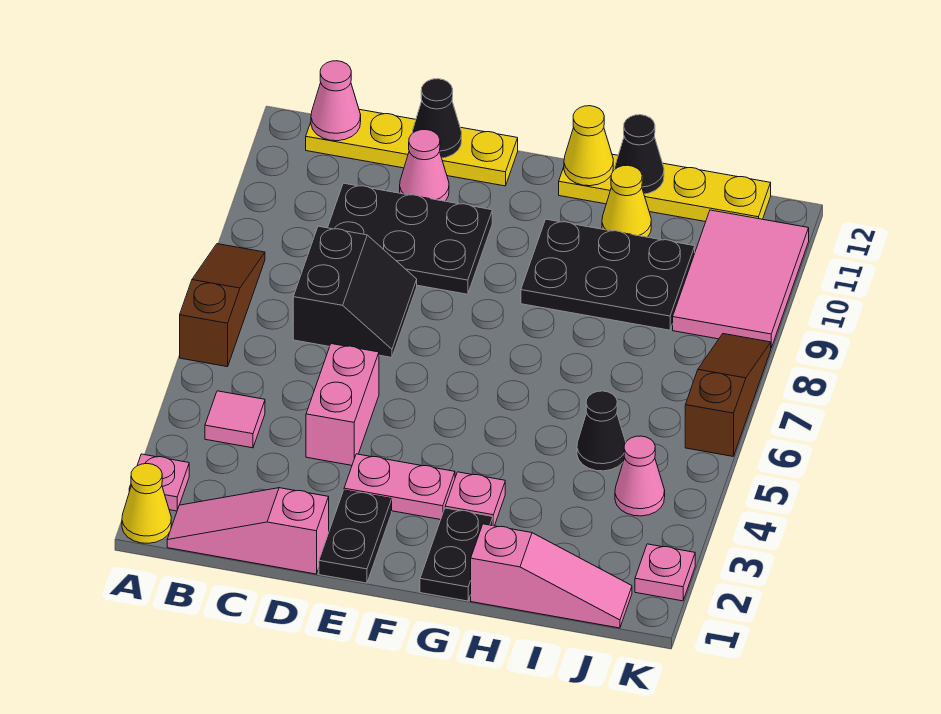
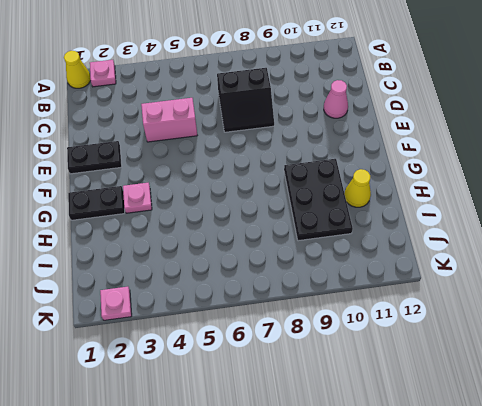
none -> brown 1x3 slope [180,244,265,367]
none -> pink 1x3 slope [167,488,329,574]
none -> pink 1x1 tile [205,391,265,448]

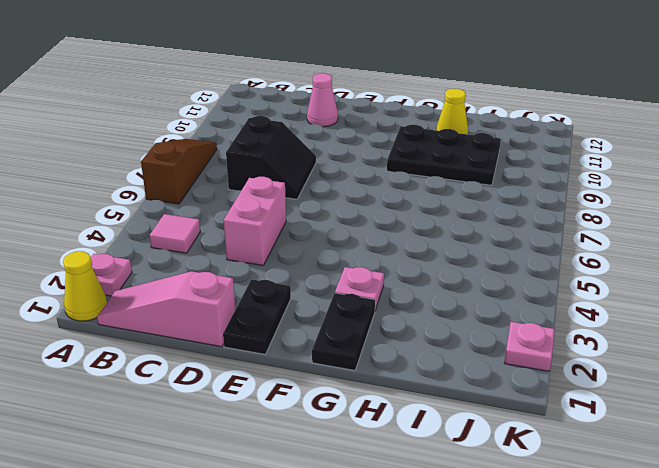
none -> yellow 1x4 plate [306,109,518,186]
none -> black 2x3 plate [328,183,492,294]
none -> pink 1x2 plate [344,454,455,520]

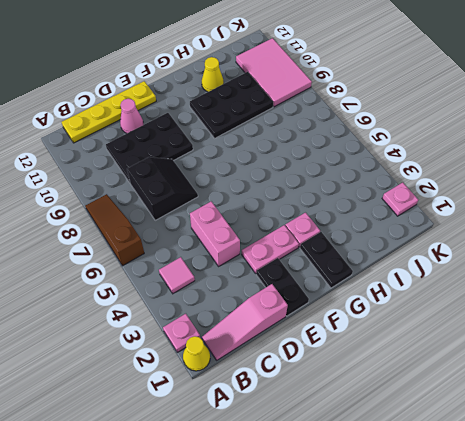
none -> yellow 1x4 plate [559,154,771,222]
none -> pink 1x3 slope [471,524,632,628]
none -> black 1x1 cone [577,391,626,471]

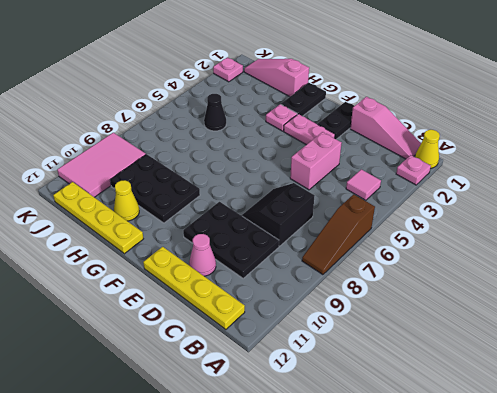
none -> pink 1x1 cone [615,436,665,516]
none -> brown 1x3 slope [685,334,771,456]
none -> pink 1x1 cone [311,61,361,141]

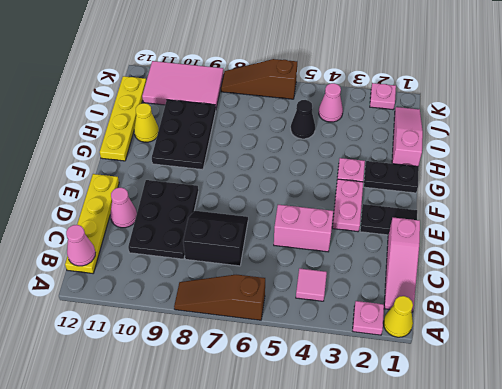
none -> black 1x1 cone [413,79,462,158]
none -> yellow 1x1 cone [564,106,613,186]
none -> black 1x1 cone [615,115,664,194]

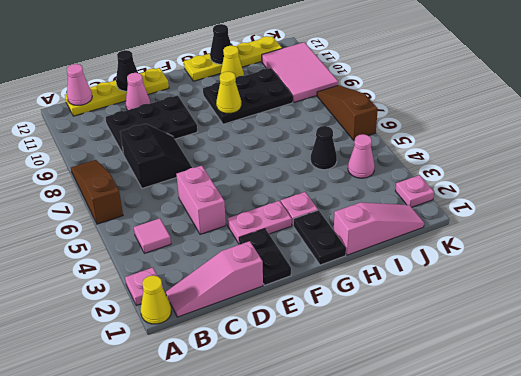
yellow 1x1 cone [216,71,241,113] -> yellow 1x1 cone moved to [564,106,613,186]

